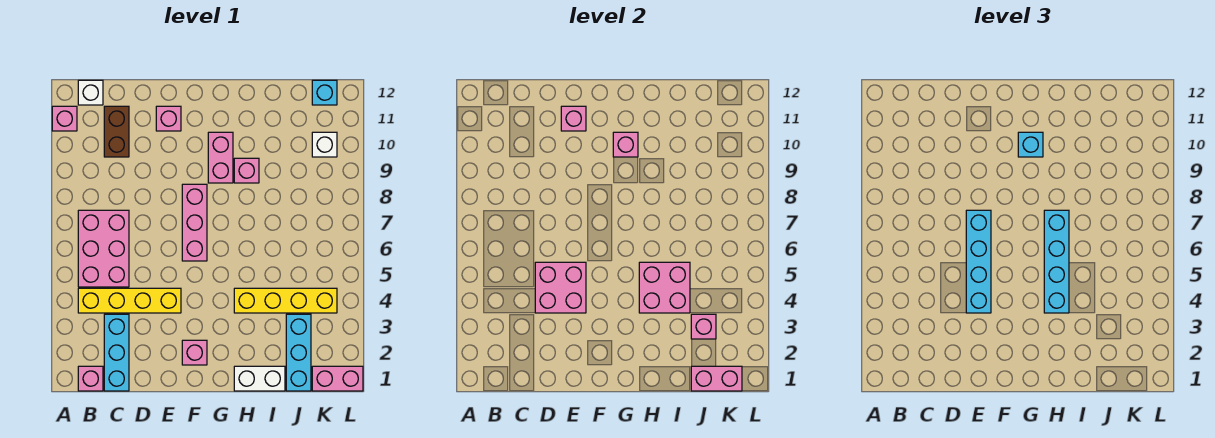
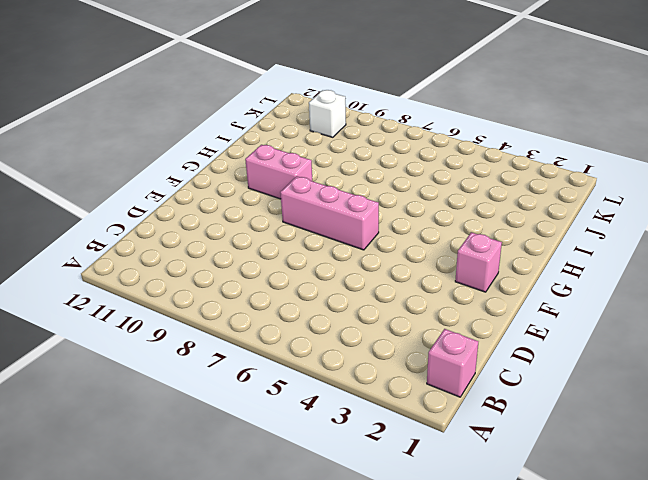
none -> pink 1x1 brick [52,106,77,131]
none -> yellow 1x4 brick [78,288,181,313]
none -> pink 2x3 brick [78,210,129,287]

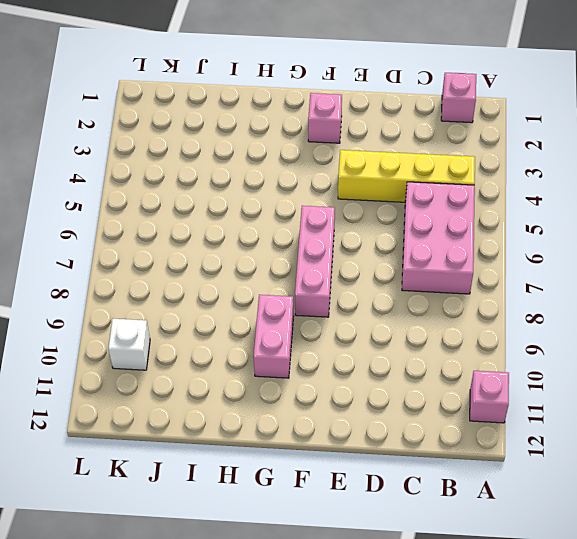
none -> white 1x1 brick [78,80,103,105]
none -> cyan 1x3 brick [104,314,129,391]
none -> brown 1x2 brick [104,106,129,157]

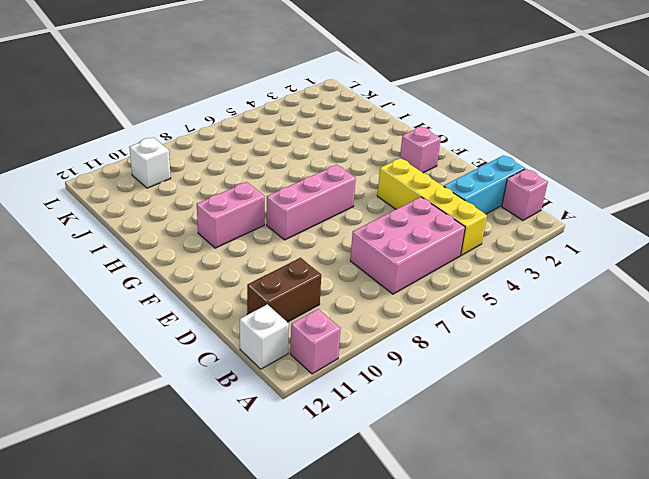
none -> pink 1x1 brick [156,106,181,131]
none -> white 1x2 brick [234,366,285,391]
none -> yellow 1x4 brick [234,288,337,313]

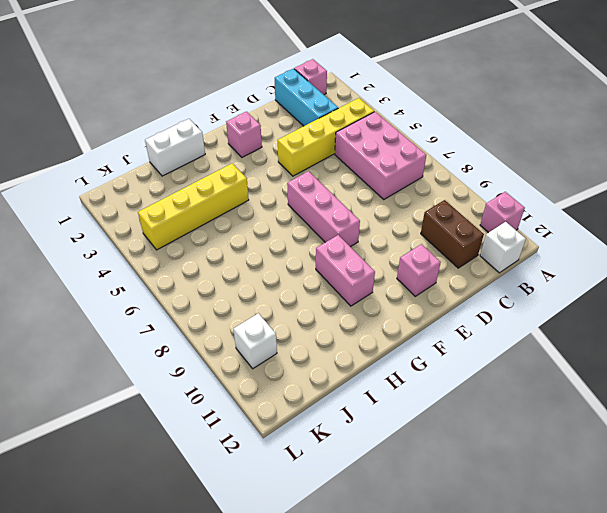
none -> pink 1x1 brick [234,158,259,183]
none -> cyan 1x3 brick [286,314,311,391]
none -> pink 1x2 brick [312,366,363,391]

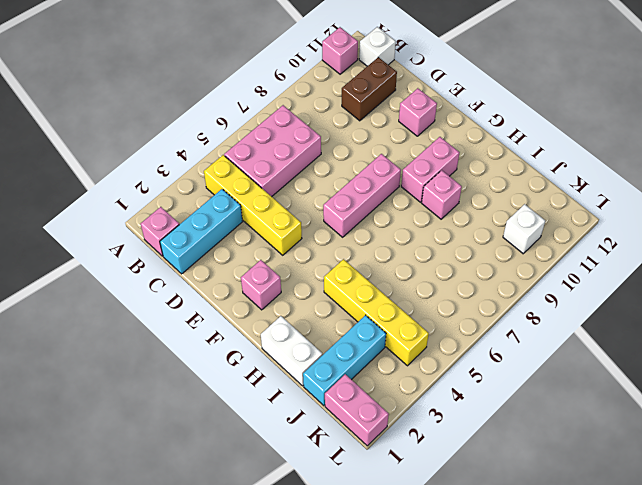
none -> cyan 1x1 brick [312,80,337,105]
none -> pink 2x2 brick [535,262,586,313]
none -> pink 1x1 brick [561,106,586,131]

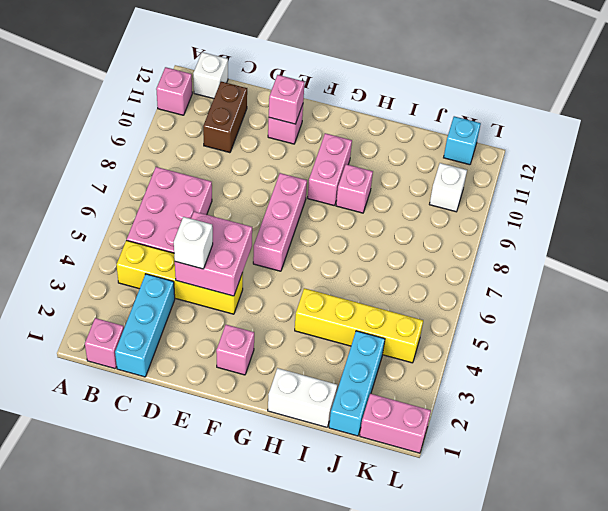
white 1x1 brick [174,217,213,269] -> none
none -> pink 1x1 brick [613,132,638,157]
none -> pink 2x2 brick [639,262,690,313]
none -> pink 1x2 brick [691,366,742,391]

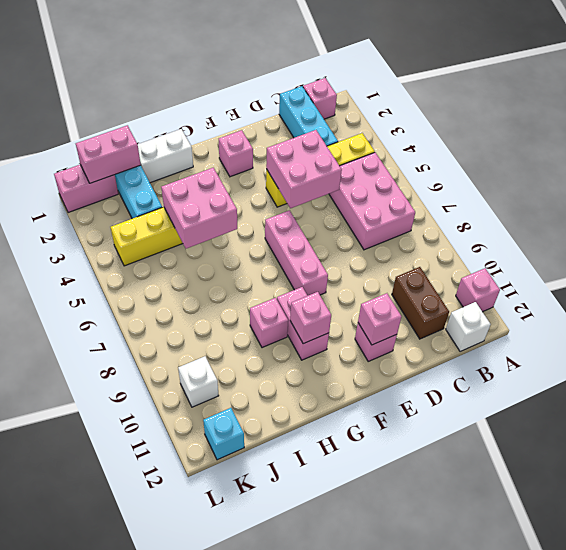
none -> pink 1x1 brick [691,314,716,339]
none -> cyan 1x4 brick [966,210,991,313]
none -> cyan 1x1 brick [1018,132,1043,157]

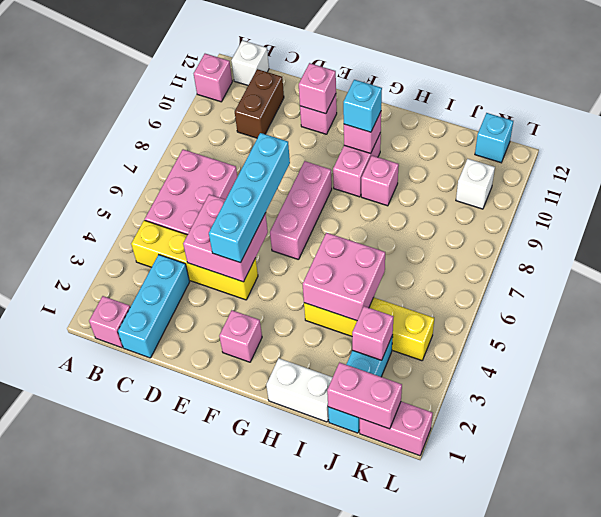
none -> cyan 1x4 brick [1044,210,1069,313]

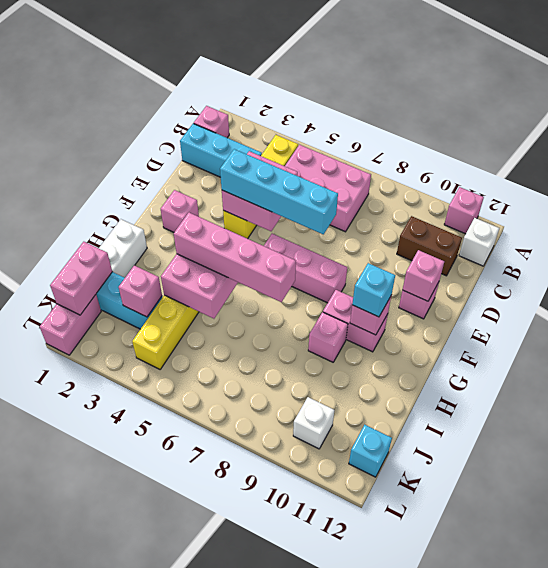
pink 1x4 brick [174,213,296,302] -> cyan 1x4 brick [1044,210,1069,313]

